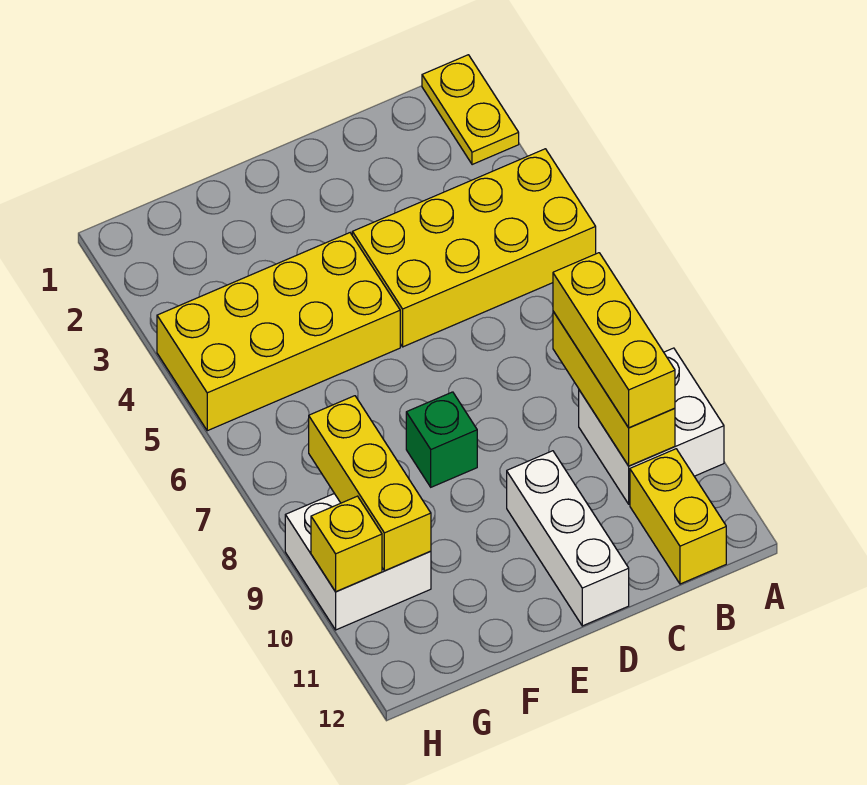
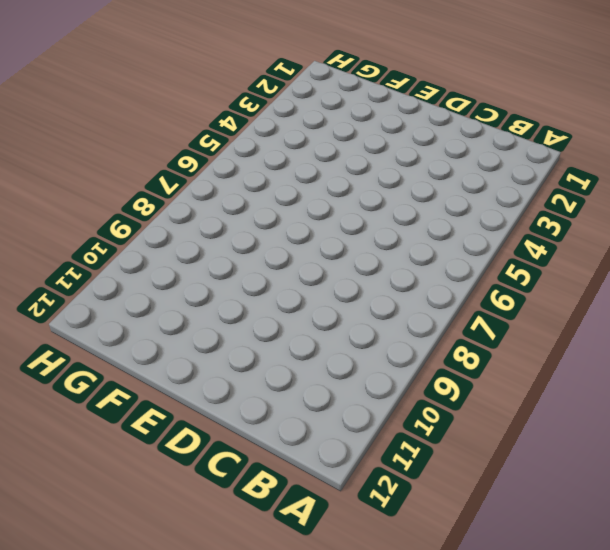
none -> yellow 1x2 plate [422,55,519,165]
none -> yellow 2x4 brick [352,149,596,347]
none -> white 2x2 brick [579,348,724,504]

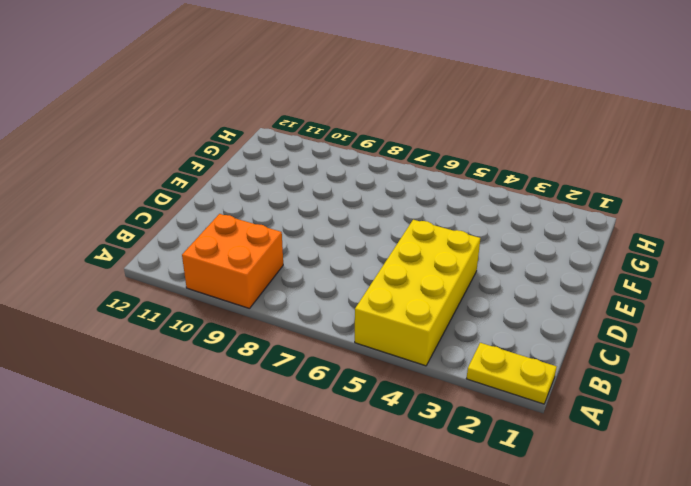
orange 2x2 brick [182,214,283,309] -> white 2x2 brick [579,348,724,504]
none -> yellow 1x2 brick [630,449,726,584]
none -> white 1x3 brick [507,451,629,626]
none -> yellow 2x4 brick [157,233,400,431]

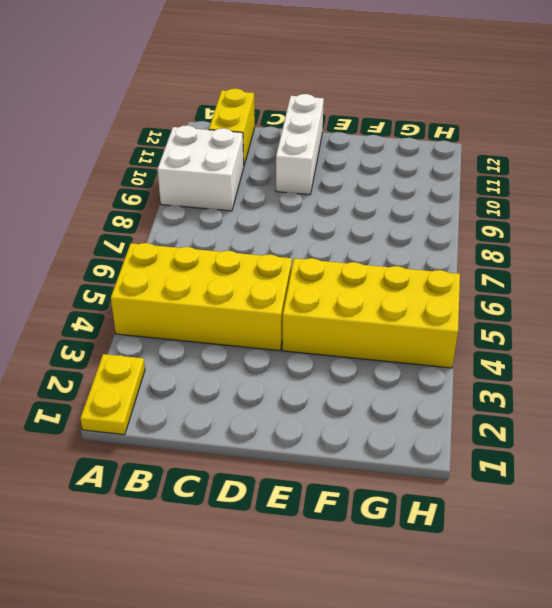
none -> green 1x1 brick [406,392,477,487]
none -> white 2x2 brick [285,494,431,630]
none -> yellow 1x3 brick [553,311,675,466]

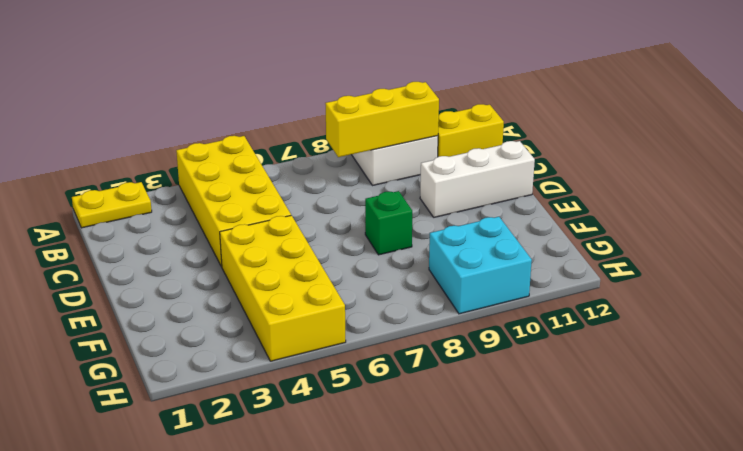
cyan 2x2 brick [429,217,532,314] -> white 2x2 brick [285,494,431,630]
none -> yellow 1x3 brick [309,396,431,571]
none -> yellow 1x1 brick [311,496,382,592]
none -> yellow 1x3 brick [553,253,675,428]

